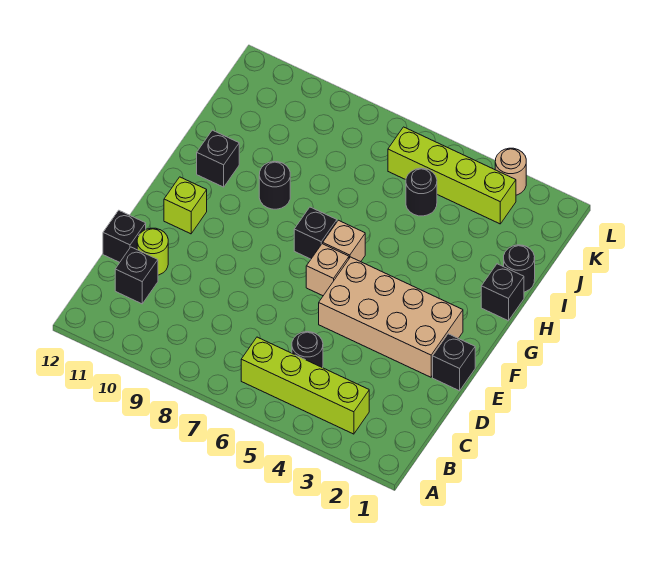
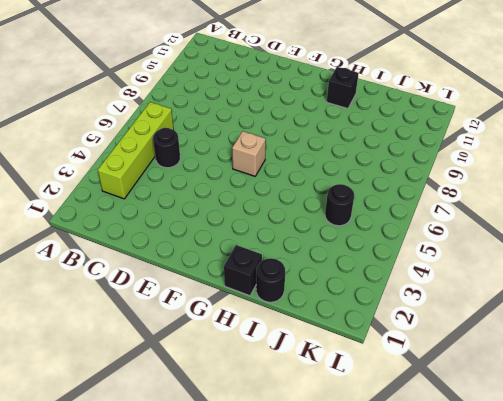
none -> black 1x1 brick [115,247,158,304]
none -> lime 1x1 round brick [137,228,168,275]
none -> black 1x1 brick [103,210,146,262]

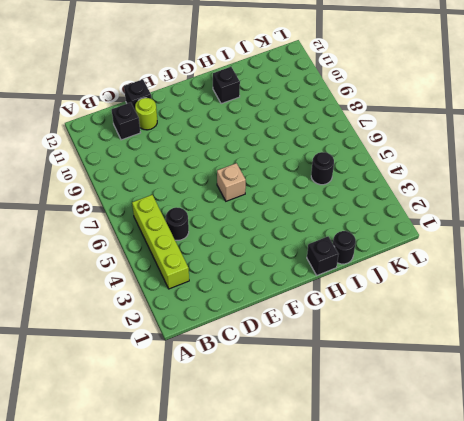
none -> black 1x1 brick [433,334,475,391]
none -> tan 2x4 brick [319,257,463,377]
none -> lime 1x1 brick [164,177,207,234]

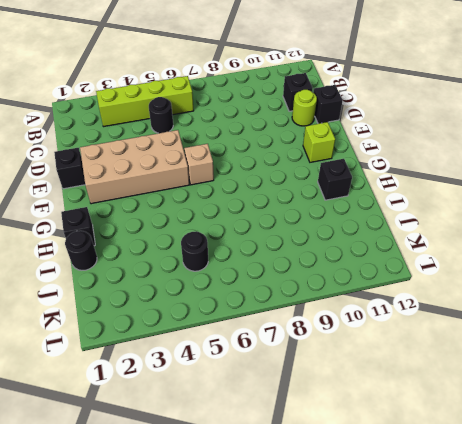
none -> tan 1x1 brick [323,220,365,262]
none -> black 1x1 brick [294,207,337,259]
none -> black 1x1 round brick [259,162,290,209]

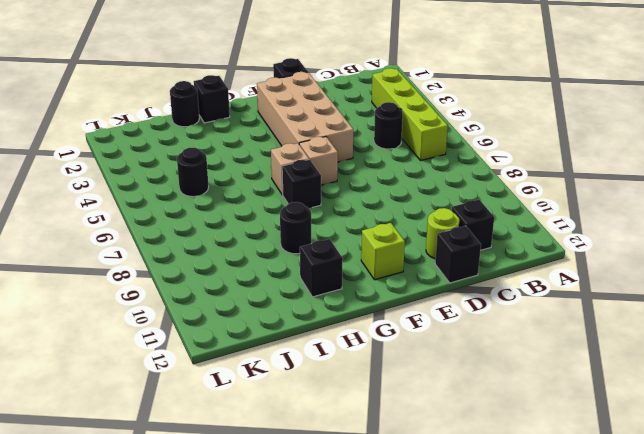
none -> lime 1x4 brick [388,127,516,224]
none -> tan 1x1 round brick [495,148,526,195]

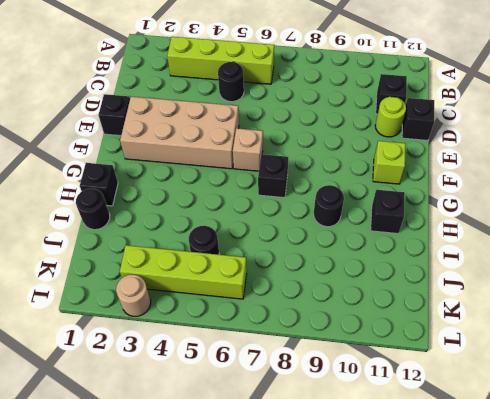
none -> tan 1x1 brick [323,220,365,262]

